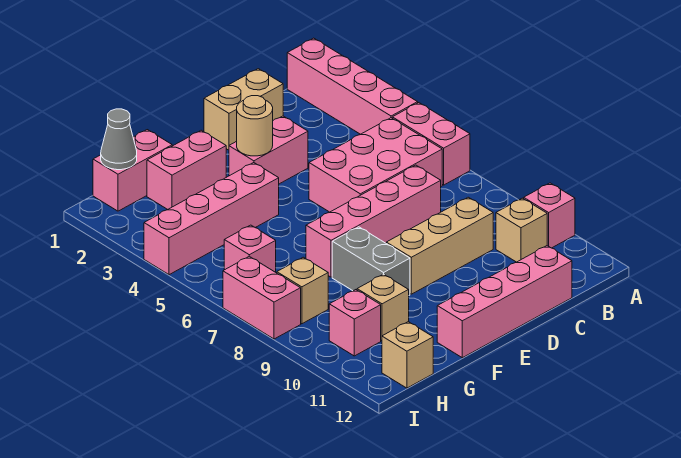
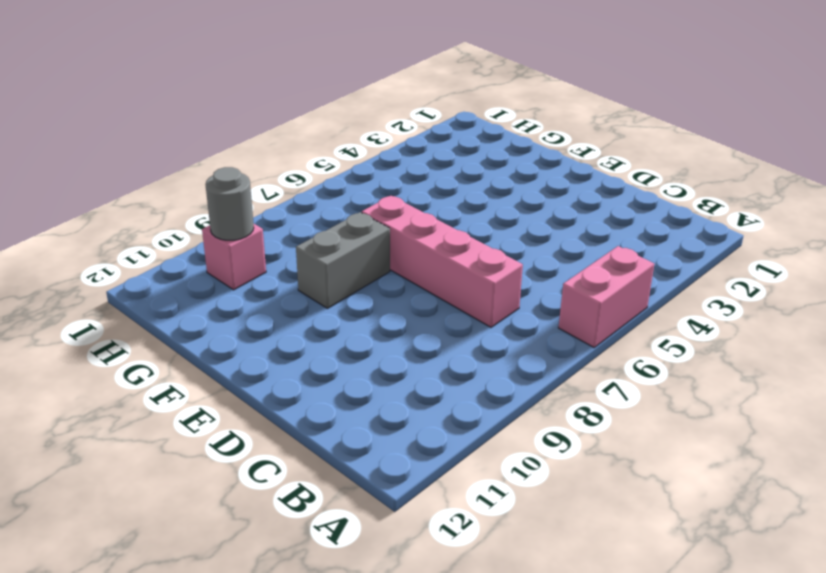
grey 1x1 round brick [205,167,254,240] -> none
none -> pink 1x4 brick [287,38,418,134]
none -> pink 1x1 brick [524,183,575,248]
none -> pink 2x3 brick [309,118,442,212]

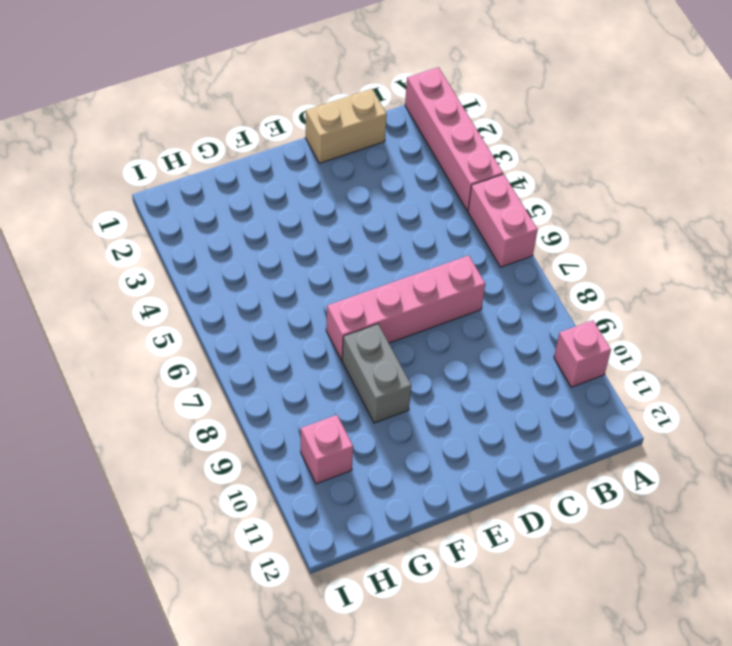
none -> pink 2x3 brick [309,118,442,212]
none -> tan 1x1 brick [496,198,547,262]
none -> tan 1x3 brick [386,197,493,294]

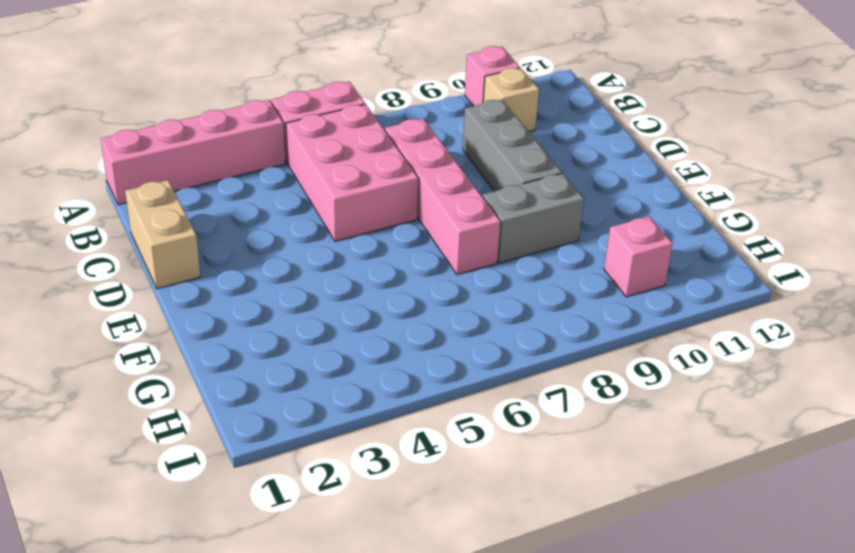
grey 1x3 brick [463,100,562,191] -> tan 1x3 brick [386,197,493,294]
none -> pink 1x4 brick [437,246,572,358]
none -> pink 1x2 brick [229,116,308,184]
none -> pink 1x2 brick [147,130,226,210]

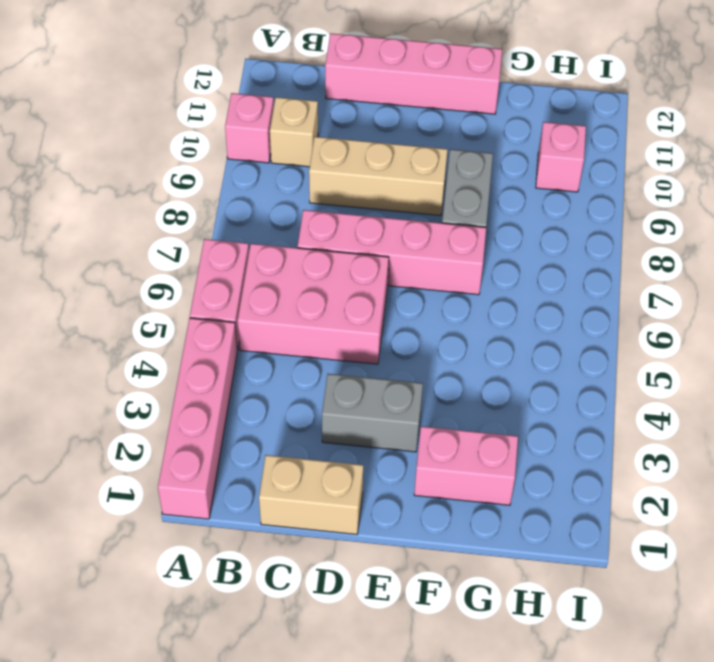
grey 1x2 brick [322,374,423,452] -> pink 1x2 brick [229,116,308,184]
none -> pink 1x4 brick [144,163,279,275]
none -> pink 1x2 brick [93,130,172,211]
none -> tan 1x1 brick [357,274,409,341]

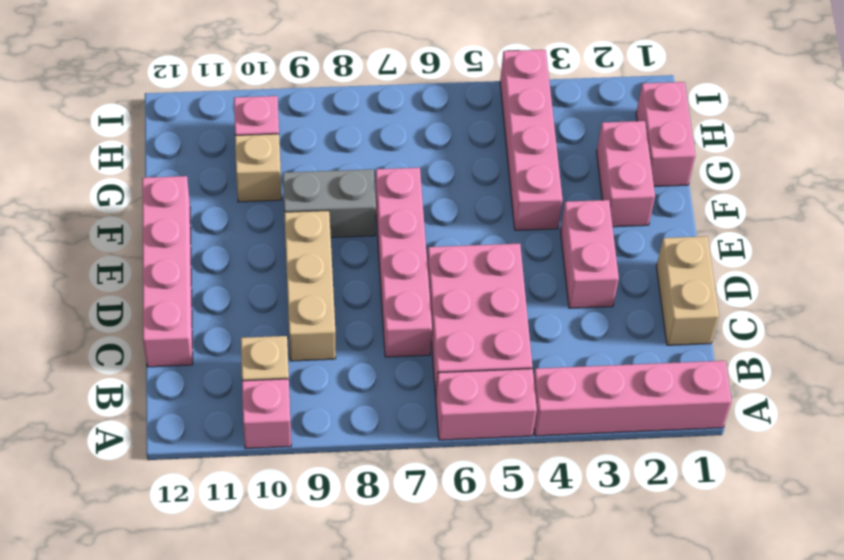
none -> pink 1x1 brick [224,225,276,272]
none -> tan 1x1 brick [277,257,328,324]
none -> tan 1x1 brick [382,322,433,388]

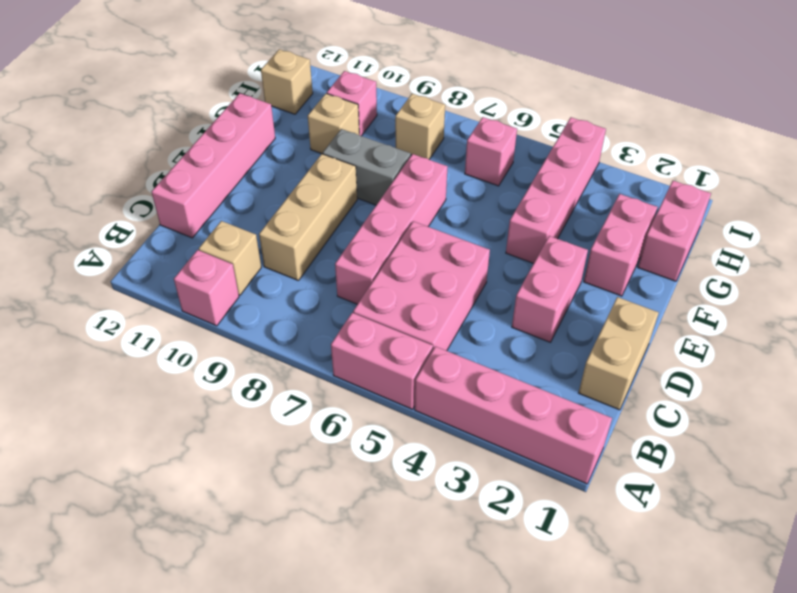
none -> pink 1x2 brick [223,256,301,339]
none -> tan 1x1 round brick [237,96,273,156]
none -> grey 1x1 cone [101,109,137,170]

